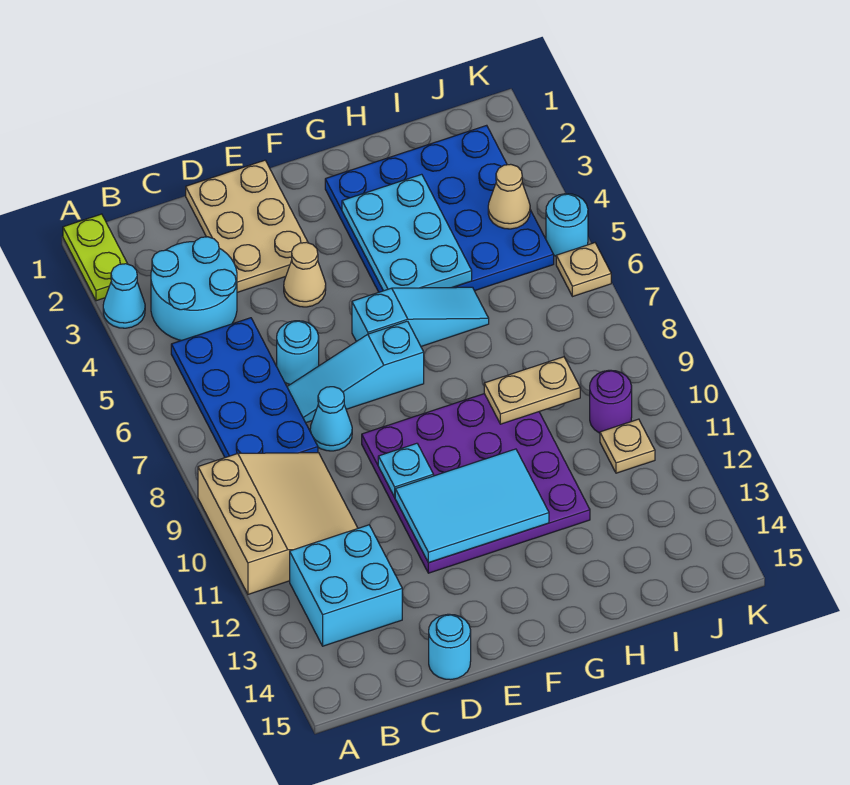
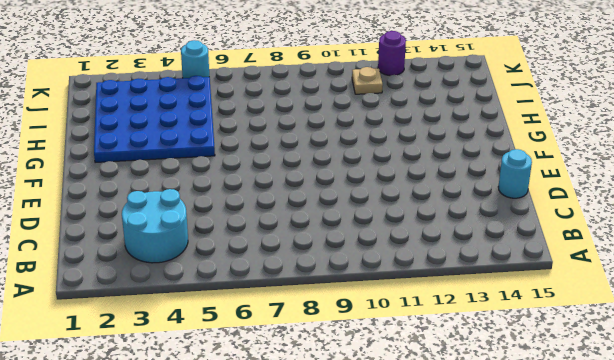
purple 1x1 round brick [378,31,406,76] -> purple 1x1 round brick moved to [590,370,632,433]
none -> lime 1x2 plate [63,214,127,301]
none -> cyan 1x1 cone [103,264,145,328]
none -> tan 3x3 slope [198,453,358,594]

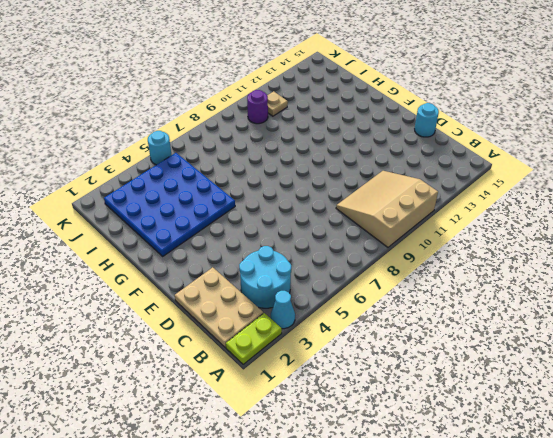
tan 2x3 plate [175,267,263,347] -> tan 2x3 plate turned to [186,160,308,292]
none -> blue 2x4 plate [171,318,318,458]
none -> cyan 2x2 brick [290,525,402,646]
none -> cyan 1x1 round brick [277,321,319,384]

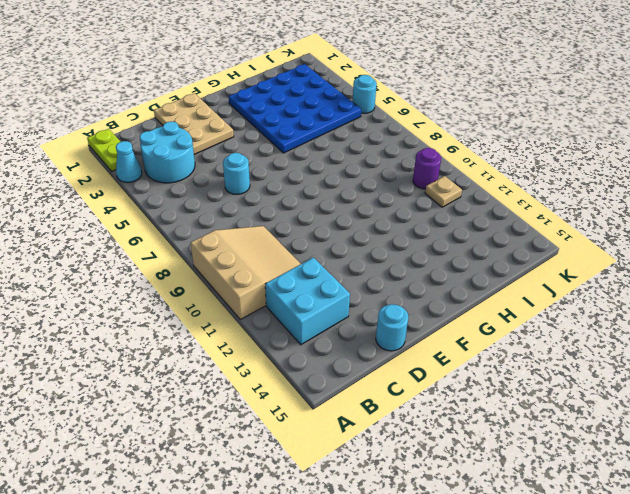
none -> blue 2x4 plate [171,318,318,458]
none -> cyan 1x3 slope [287,321,424,423]
none -> cyan 1x1 cone [310,387,352,451]

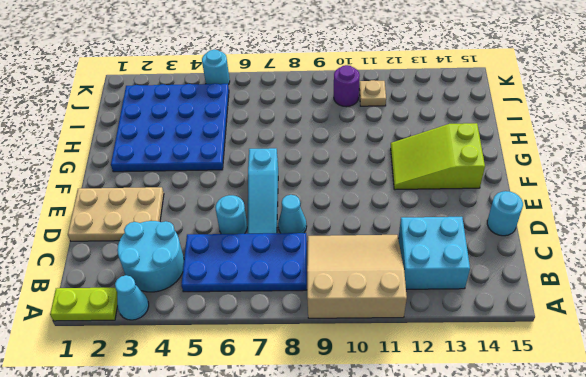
lime 2x3 slope [391,123,485,190] -> purple 4x4 plate [362,394,590,573]
none -> tan 1x1 cone [284,242,326,307]
none -> cyan 1x3 slope [352,287,489,346]
none -> tan 1x1 plate [556,243,611,297]

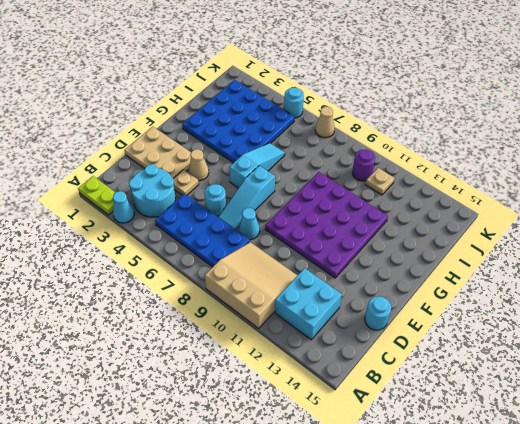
tan 1x1 plate [173,170,199,195] -> tan 1x1 plate moved to [556,243,611,297]
tan 1x1 cone [315,107,335,138] -> tan 1x1 cone moved to [488,164,530,229]
none -> cyan 1x1 plate [378,443,434,497]
none -> cyan 2x3 tile [395,449,549,563]
none -> cyan 2x3 plate [342,174,472,291]

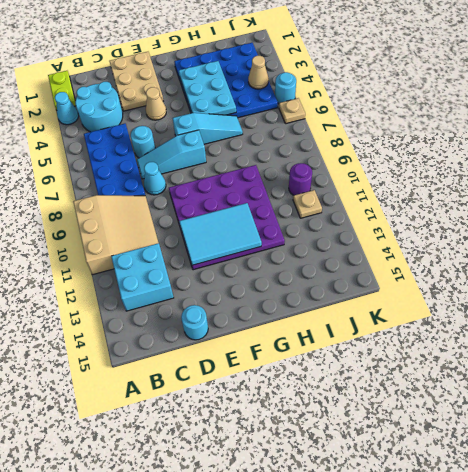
none -> cyan 1x1 plate [378,443,434,497]
none -> tan 1x2 plate [484,357,580,424]

